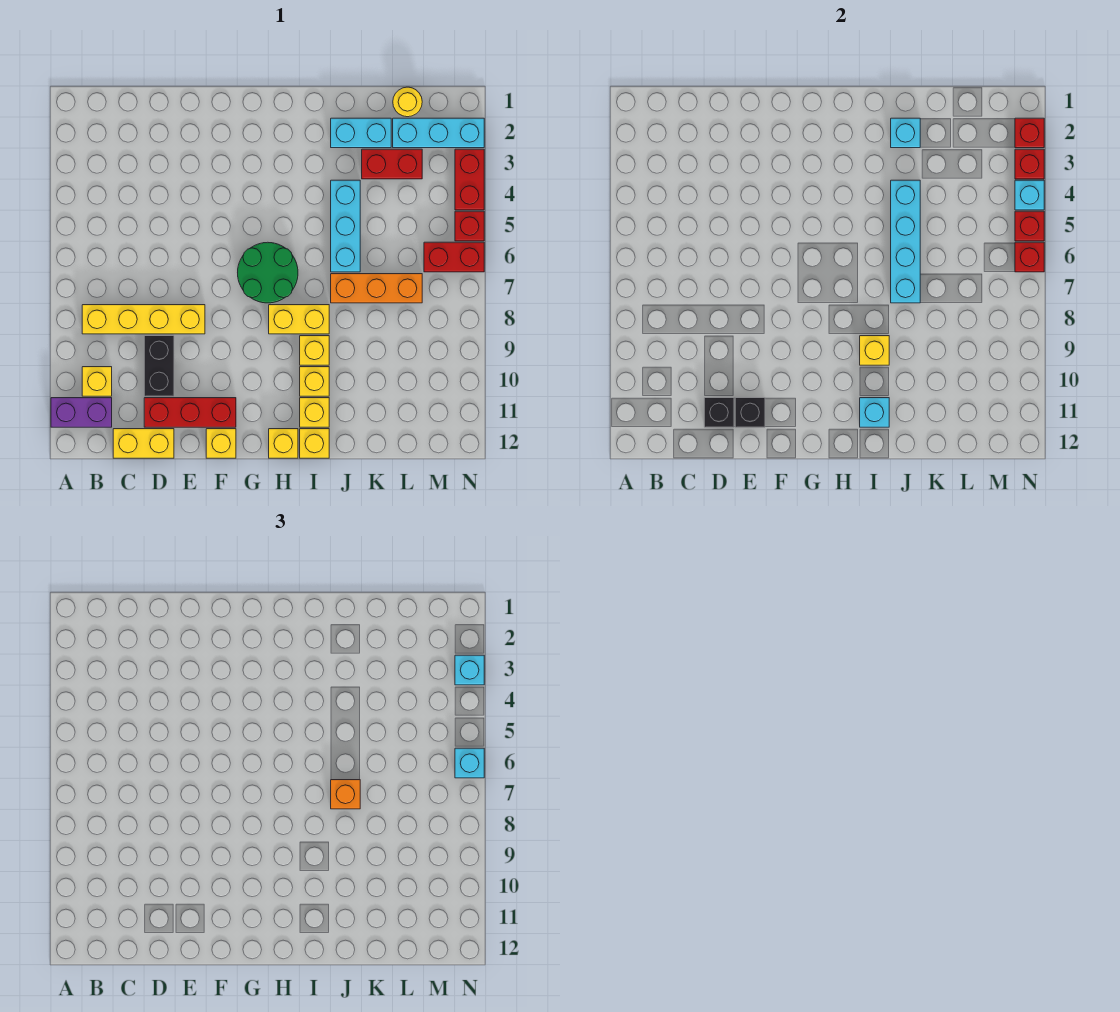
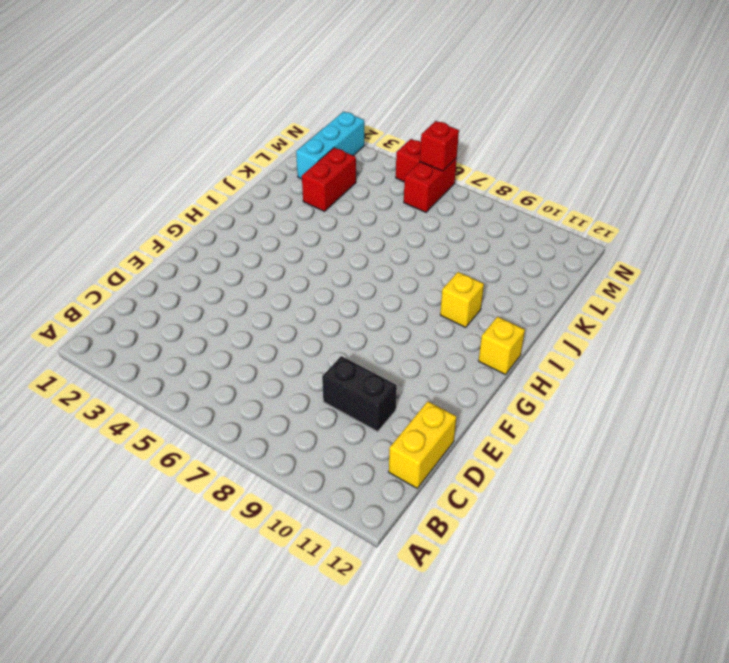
none -> purple 1x2 brick [51,398,112,427]
none -> yellow 1x4 brick [82,305,205,334]
none -> yellow 1x1 brick [82,367,112,396]
none -> red 1x3 brick [144,398,236,427]

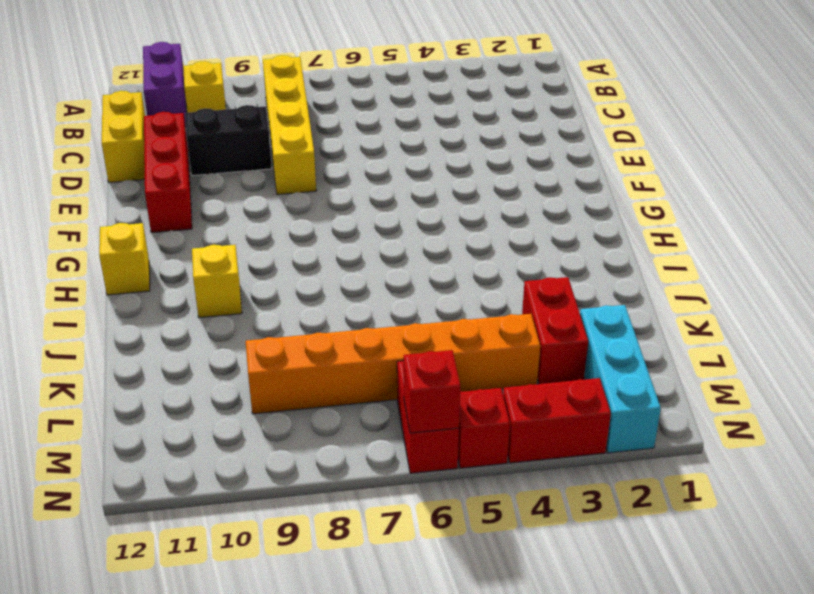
orange 1x6 brick [246,314,540,414] -> orange 1x3 brick [331,274,422,303]
none -> yellow 1x1 brick [206,429,236,458]
none -> green 2x2 round brick [238,242,298,303]
none -> yellow 1x2 brick [269,305,329,334]
none -> yellow 1x1 brick [300,336,329,365]

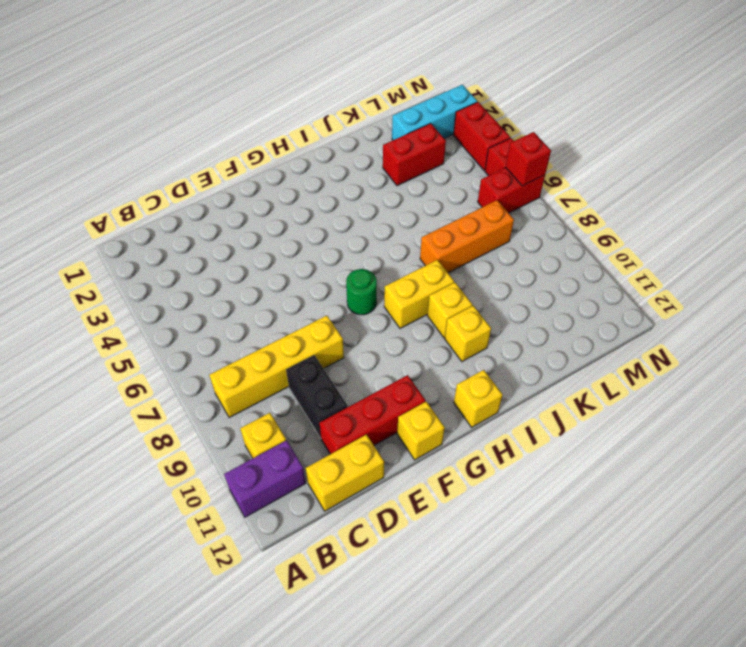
green 1x1 round brick [346,269,377,315] -> green 2x2 round brick [238,242,298,303]
none -> yellow 1x1 brick [300,398,329,427]
none -> yellow 1x1 brick [300,429,329,458]
none -> cyan 1x2 brick [331,118,391,148]
none -> cyan 1x3 brick [331,180,360,272]

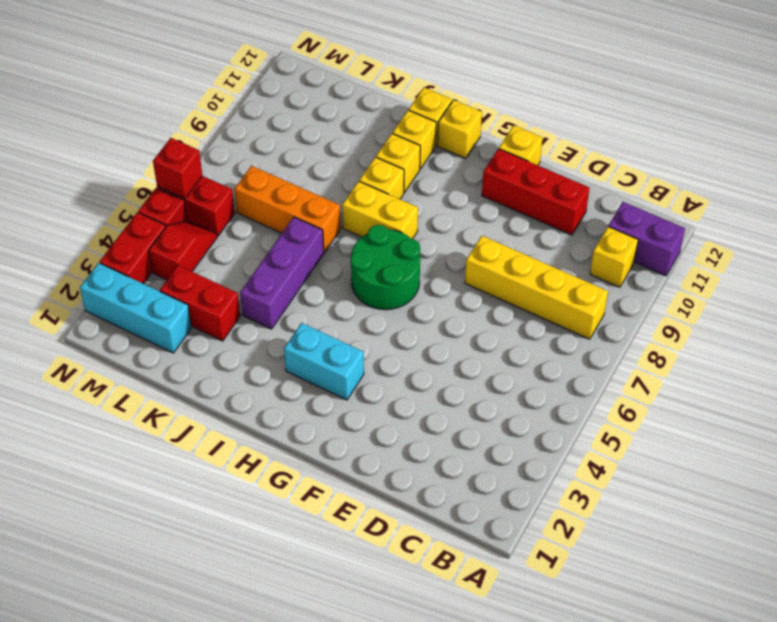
cyan 1x2 brick [284,323,364,400] -> cyan 1x2 brick moved to [331,118,391,148]
purple 1x3 brick [240,217,324,329] -> cyan 1x3 brick [331,180,360,272]
red 1x2 slope [149,221,217,280] -> none
none -> yellow 1x2 brick [113,429,174,458]
none -> black 1x2 brick [144,336,174,396]
none -> yellow 1x1 round brick [393,87,422,117]
none -> black 1x1 brick [704,398,734,427]

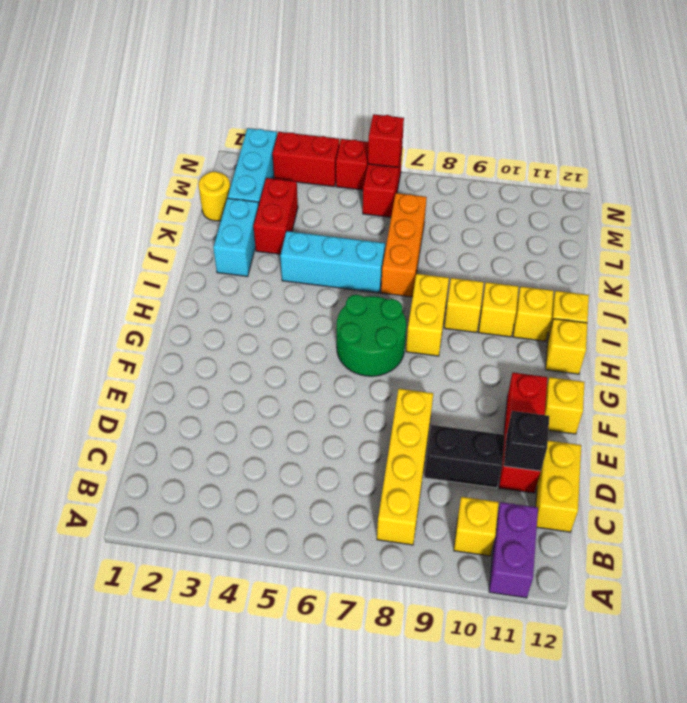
none -> black 1x1 brick [735,398,765,427]
none -> yellow 1x1 brick [860,336,889,365]
none -> cyan 1x1 brick [860,398,889,427]
none -> cyan 1x1 brick [891,118,920,148]

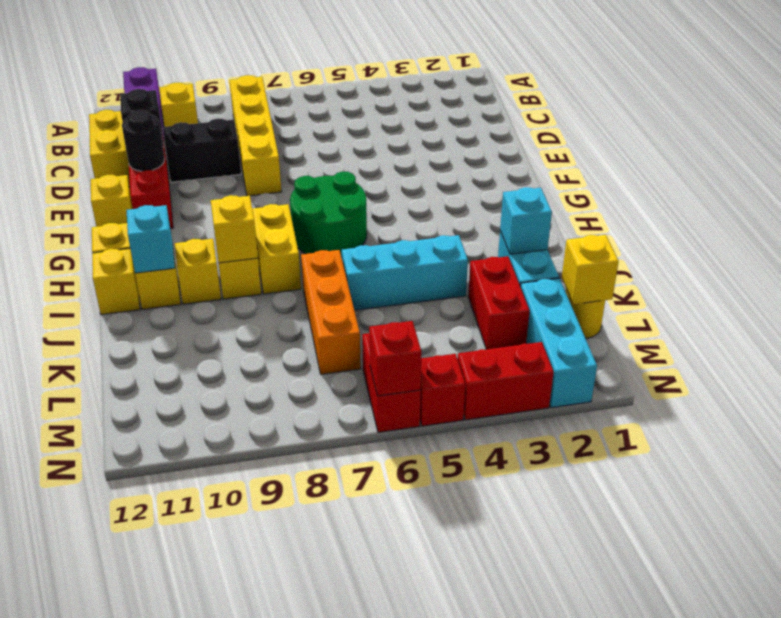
black 1x1 round brick [122,110,165,171] -> black 1x1 brick [735,398,765,427]
yellow 1x1 brick [562,235,619,304] -> none
none -> cyan 1x4 brick [891,180,920,303]
none -> red 1x1 brick [1015,118,1044,148]
none -> red 1x1 brick [1015,149,1044,179]
none -> cyan 1x1 brick [1015,180,1044,210]

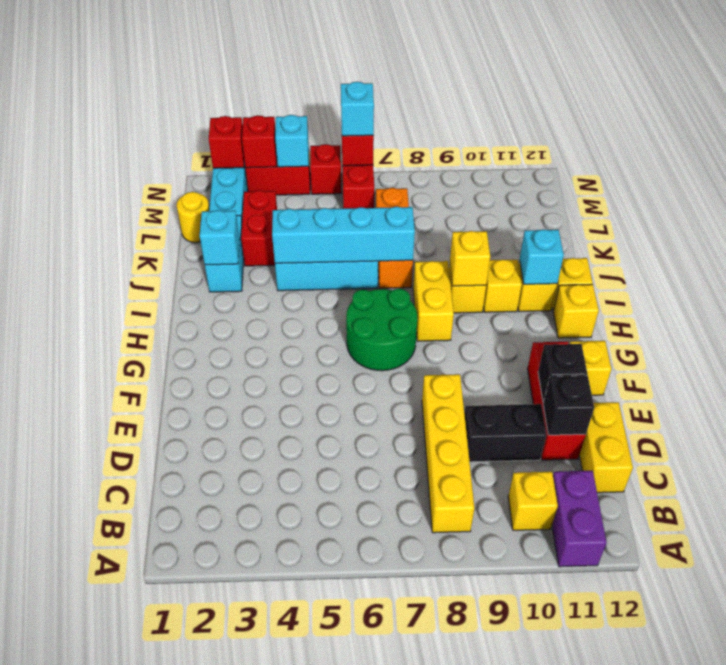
none -> red 1x1 brick [1015,211,1044,241]
none -> orange 1x1 brick [331,780,360,809]
none -> cyan 1x1 brick [455,655,484,685]

